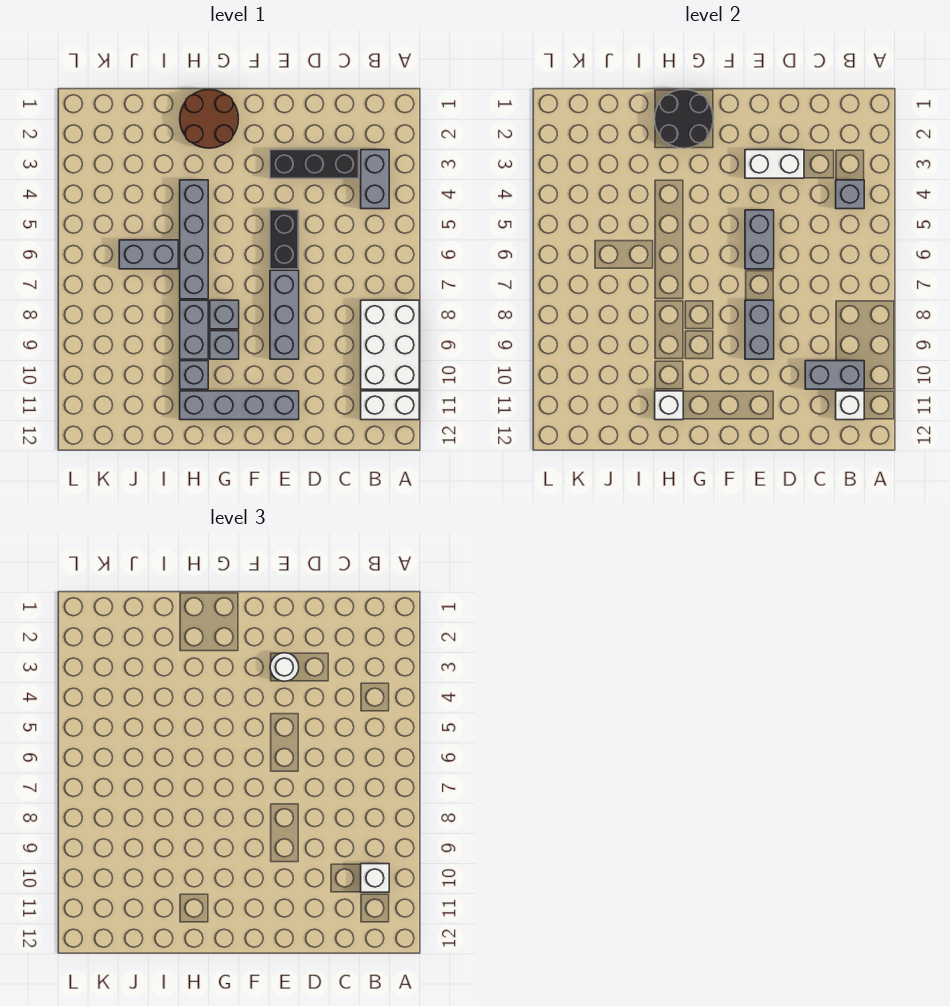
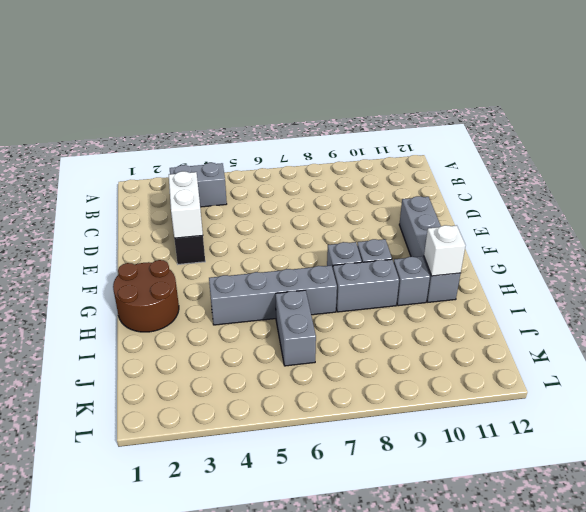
none -> white 2x3 brick [361,300,419,389]
none -> white 1x2 brick [361,391,419,420]
none -> black 1x2 brick [270,210,299,269]

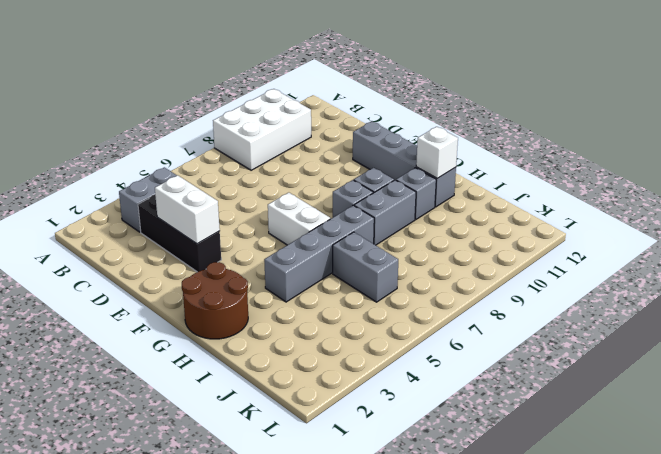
white 1x2 brick [268,193,330,245] -> white 1x2 brick moved to [361,391,419,420]
none -> black 1x2 brick [270,210,299,269]
none -> grey 1x3 brick [270,270,299,359]
none -> grey 1x1 brick [836,180,864,209]

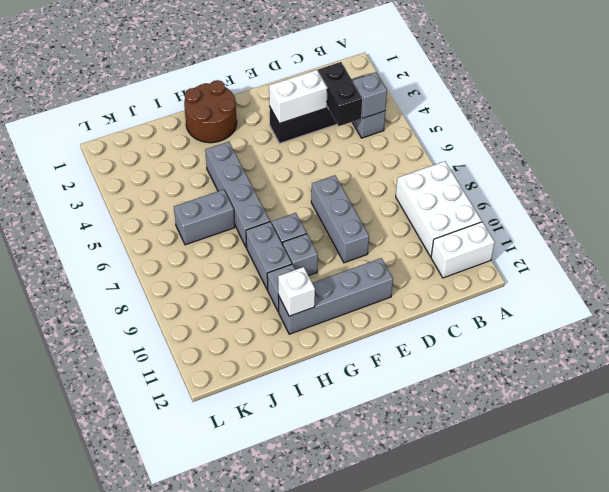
black 1x2 brick [318,62,363,126] -> black 1x2 brick moved to [270,210,299,269]
none -> grey 1x2 brick [805,361,864,389]
none -> white 1x1 brick [836,391,864,420]
none -> grey 1x2 brick [745,210,774,269]

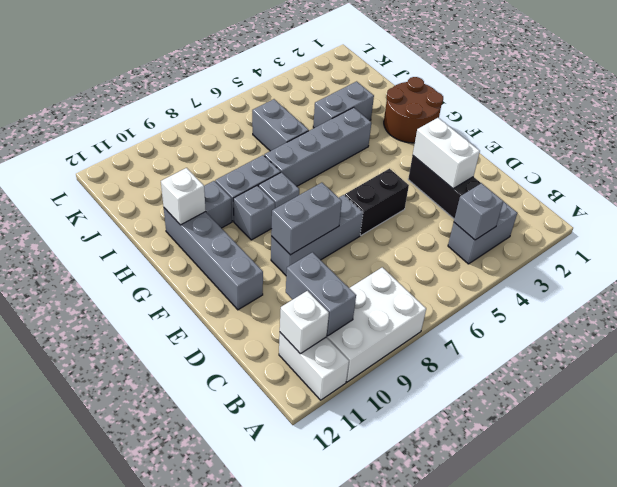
grey 1x2 brick [313,81,374,128] -> grey 1x2 brick moved to [745,210,774,269]
none -> black 2x2 round brick [655,90,713,148]
none -> white 1x1 brick [361,864,389,892]
none -> white 1x1 round brick [270,653,299,681]

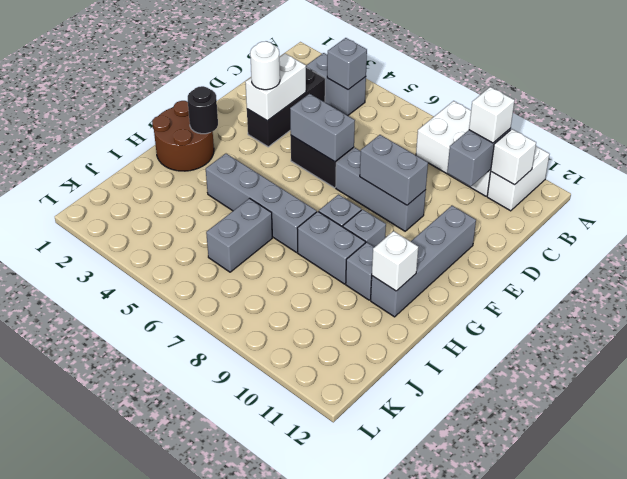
black 1x1 round brick [188,86,218,134] -> black 2x2 round brick [655,90,713,148]

